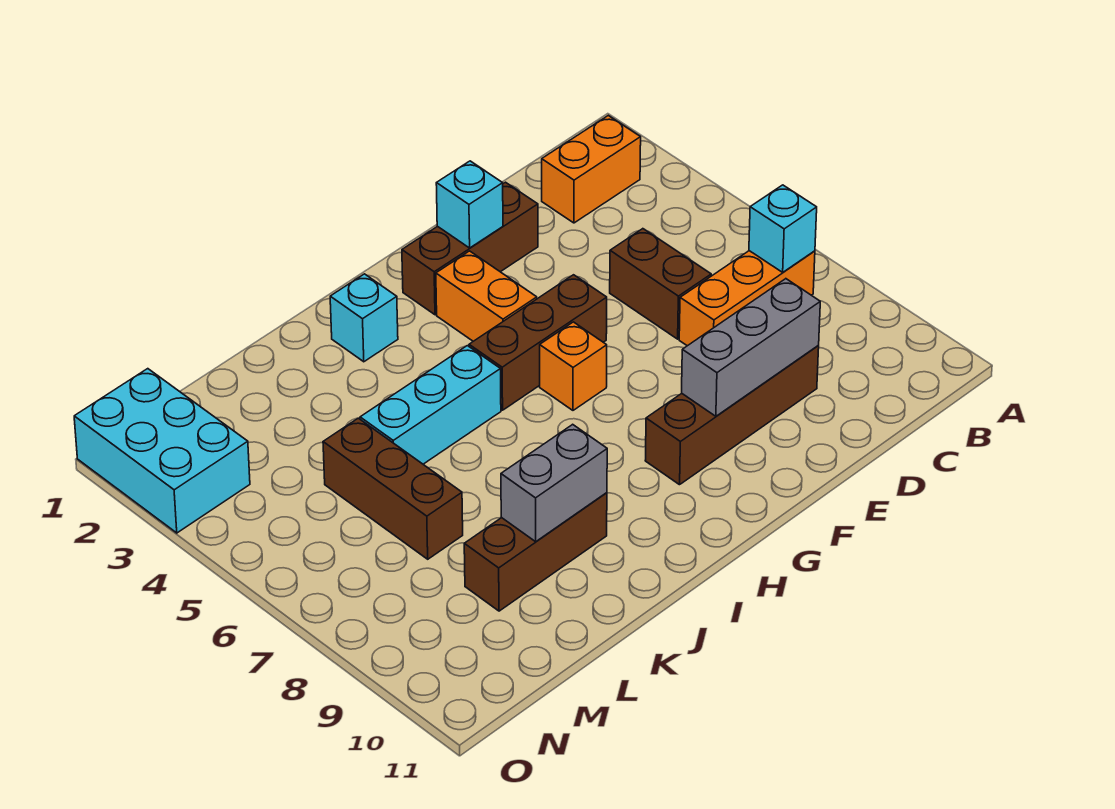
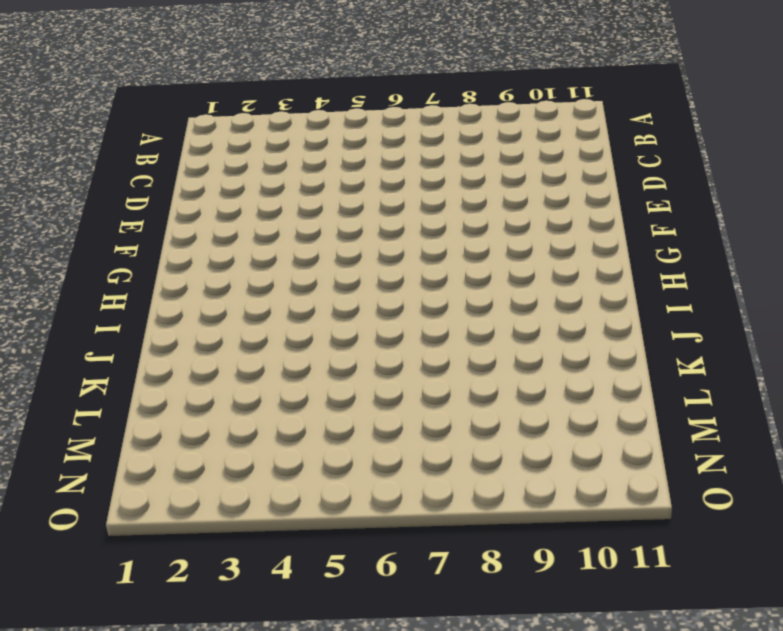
none -> orange 1x2 brick [542,116,641,223]
none -> orange 1x3 brick [679,251,815,346]
none -> brown 1x2 brick [610,229,711,339]

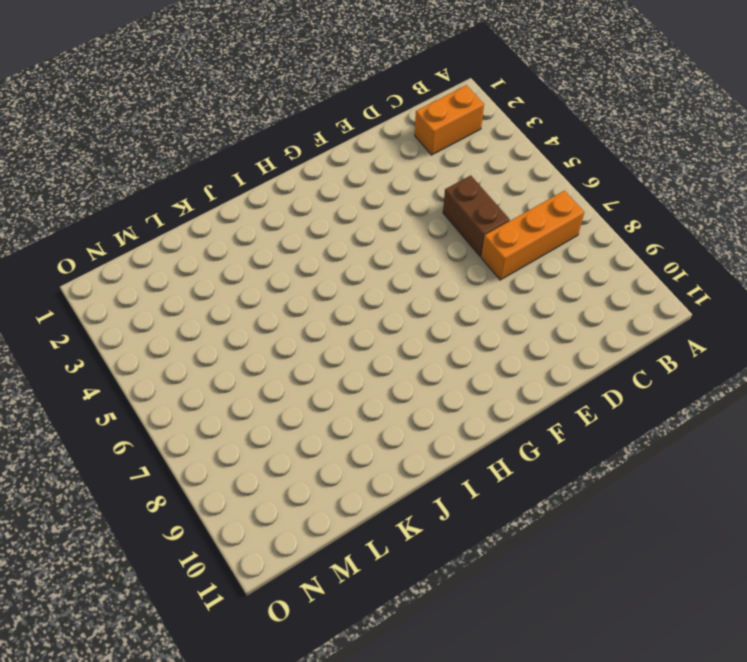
none -> brown 1x4 brick [645,345,819,485]
none -> brown 1x3 brick [402,182,538,315]
none -> brown 1x3 brick [469,275,607,410]

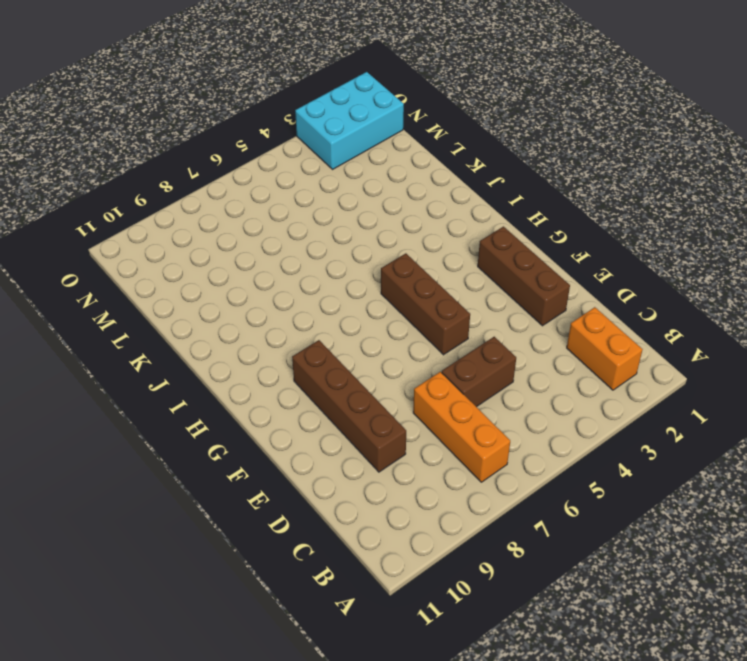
none -> orange 1x2 brick [436,251,537,341]
none -> orange 1x1 brick [540,322,607,410]
none -> cyan 1x1 brick [330,274,398,362]

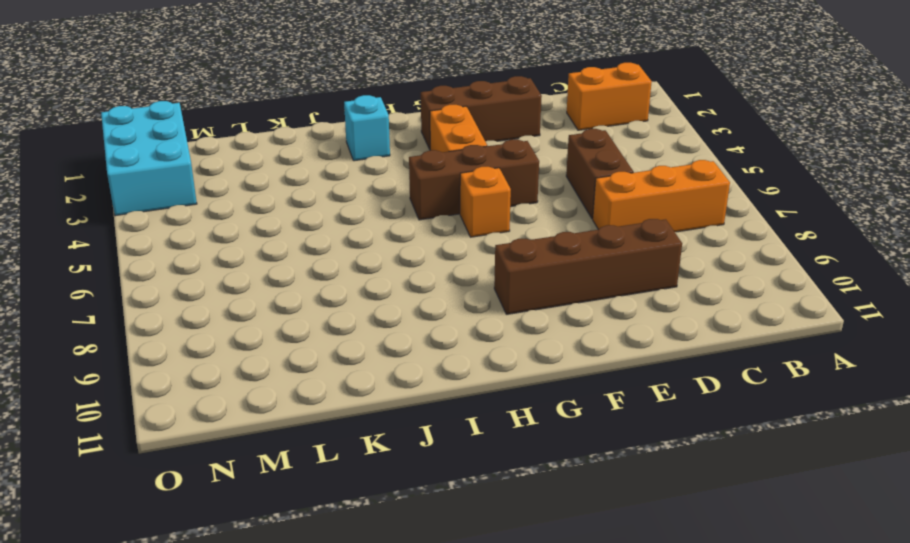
none -> cyan 1x3 brick [360,346,501,464]
none -> brown 1x3 brick [464,493,607,611]
none -> brown 1x3 brick [323,418,463,559]

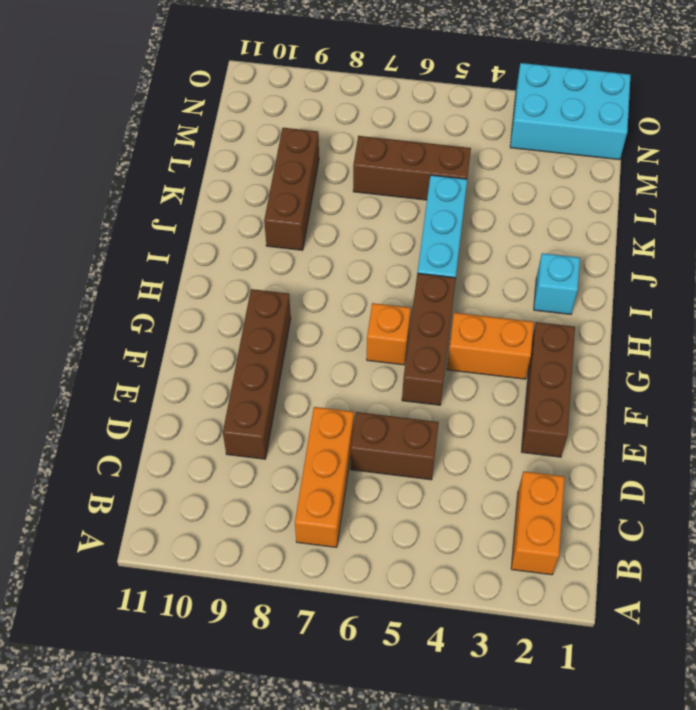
none -> cyan 1x1 brick [749,185,817,272]
none -> grey 1x3 brick [682,279,820,416]
none -> cyan 1x1 brick [436,161,503,248]

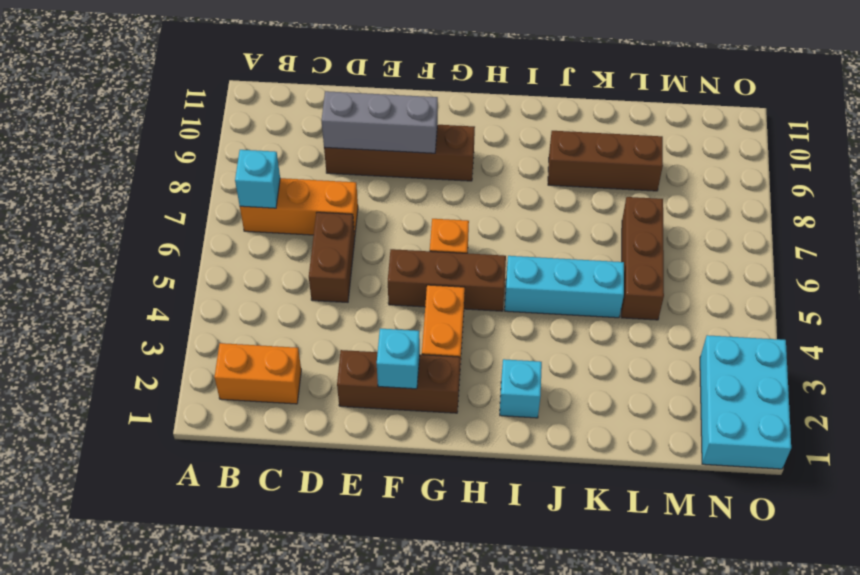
none -> grey 1x2 brick [501,424,607,542]

